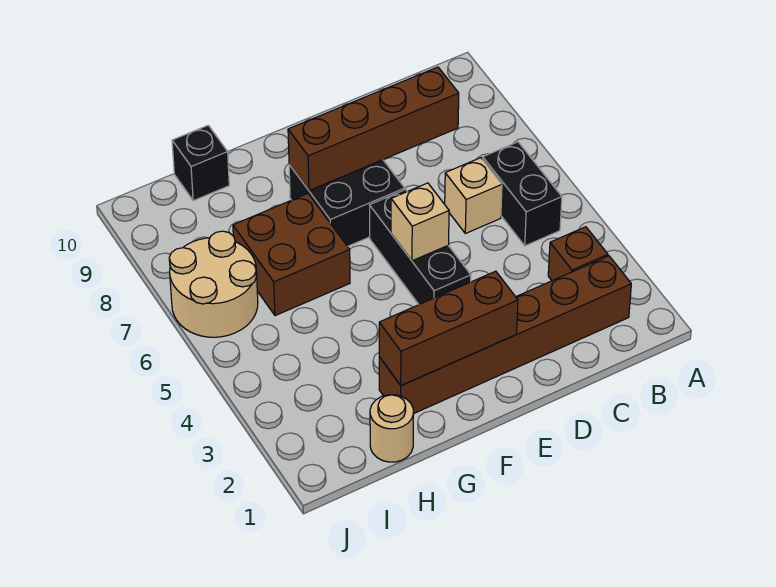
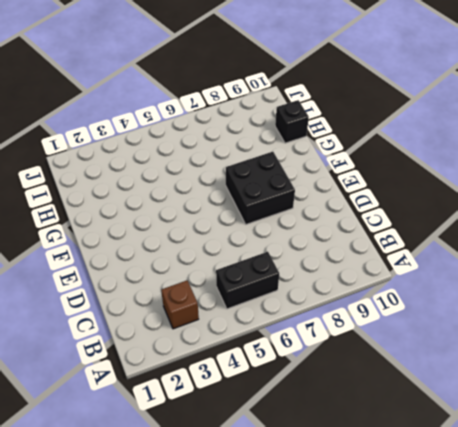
none -> brown 1x6 brick [379,256,631,413]
none -> tan 1x1 brick [445,158,502,234]
none -> black 1x3 brick [370,190,471,304]

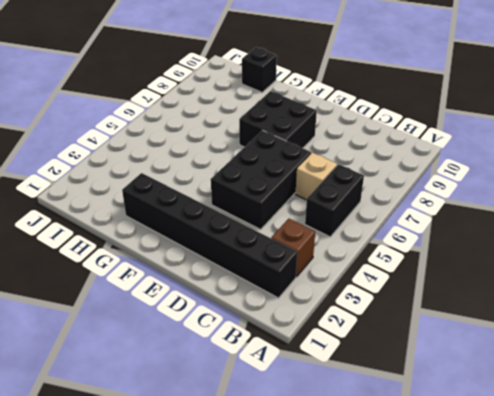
black 1x6 brick [122,173,297,298] -> brown 1x6 brick [379,256,631,413]
black 2x3 brick [211,131,311,229] -> black 1x3 brick [370,190,471,304]
none -> brown 2x2 brick [233,194,350,316]
none -> tan 1x1 round brick [370,395,414,462]
none -> tan 2x2 round brick [169,231,258,337]

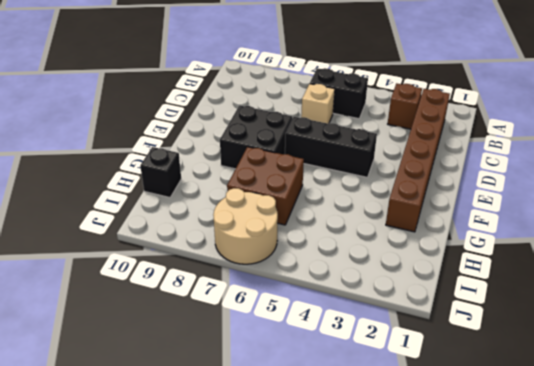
none -> tan 1x1 round brick [370,395,414,462]
none -> brown 1x4 brick [288,67,459,191]
none -> brown 1x3 brick [379,271,518,386]

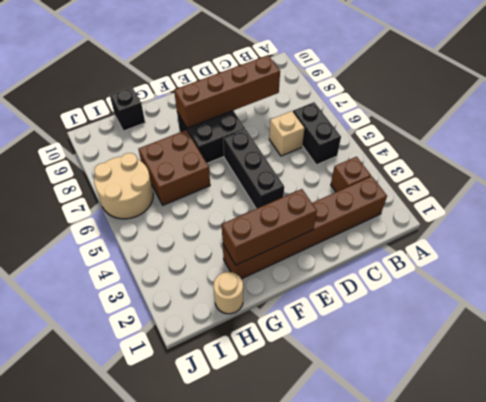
none -> tan 1x1 brick [391,183,449,261]

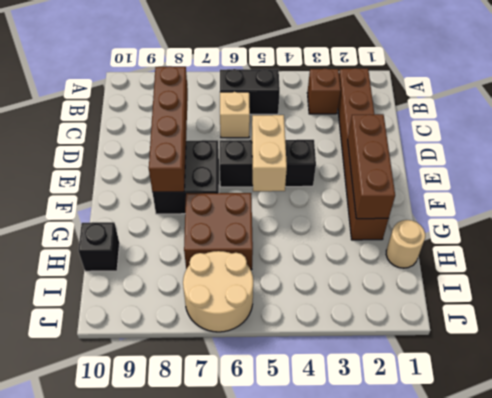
tan 1x2 brick [252,115,287,191] -> tan 1x1 brick [391,183,449,261]

